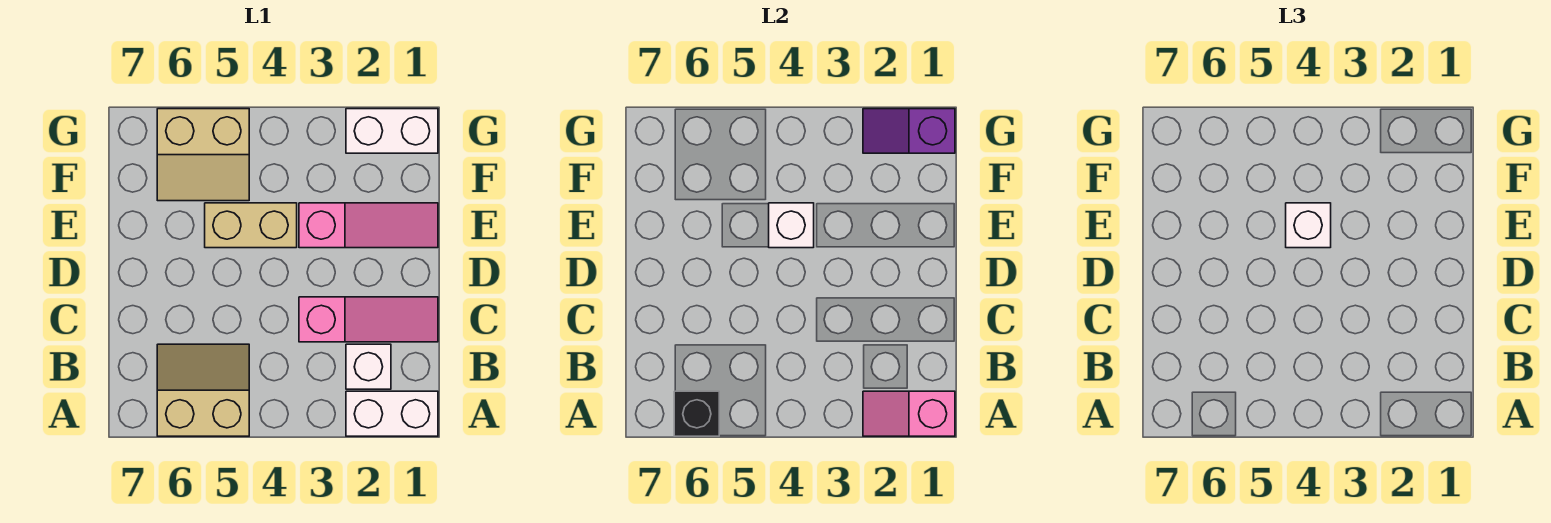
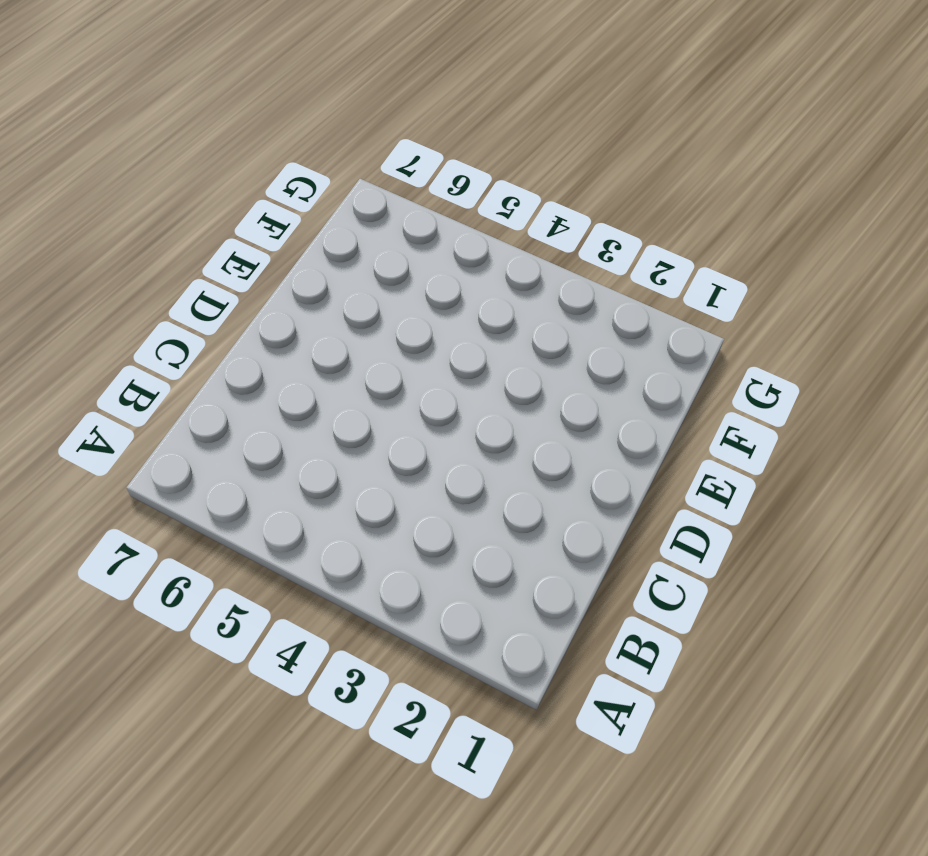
none -> white 1x2 brick [346,391,438,436]
none -> tan 2x2 slope [157,344,249,436]
none -> white 1x1 brick [346,344,391,389]

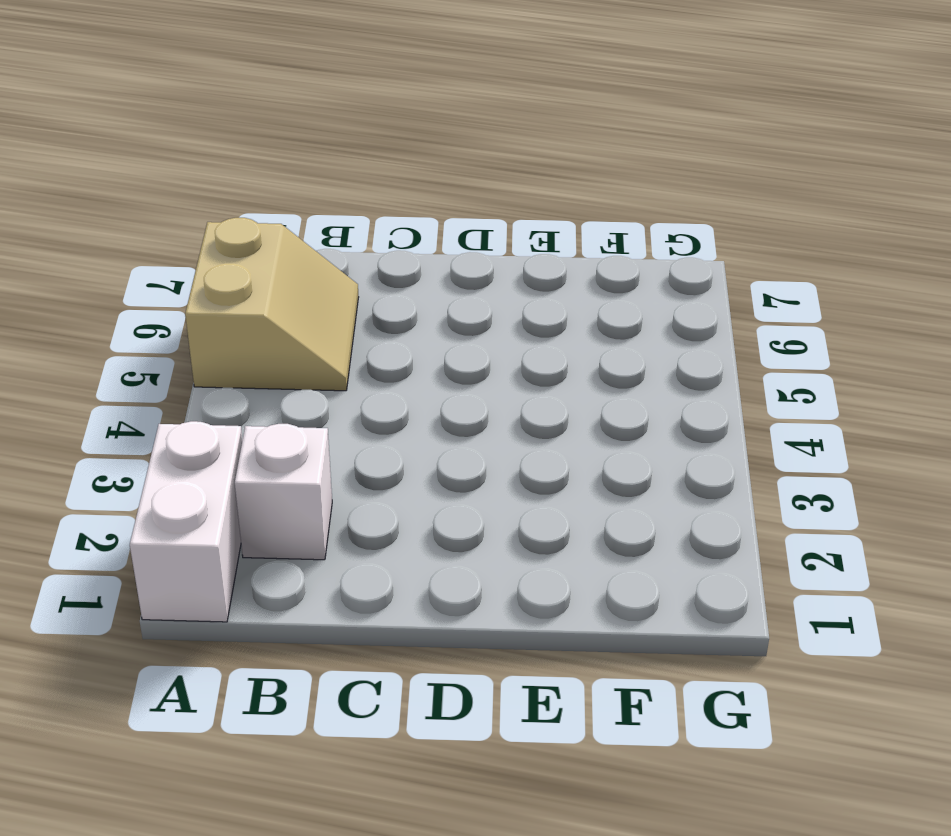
none -> pink 1x3 slope [299,297,438,342]
none -> pink 1x3 slope [299,203,438,248]
none -> tan 1x2 brick [205,203,297,248]

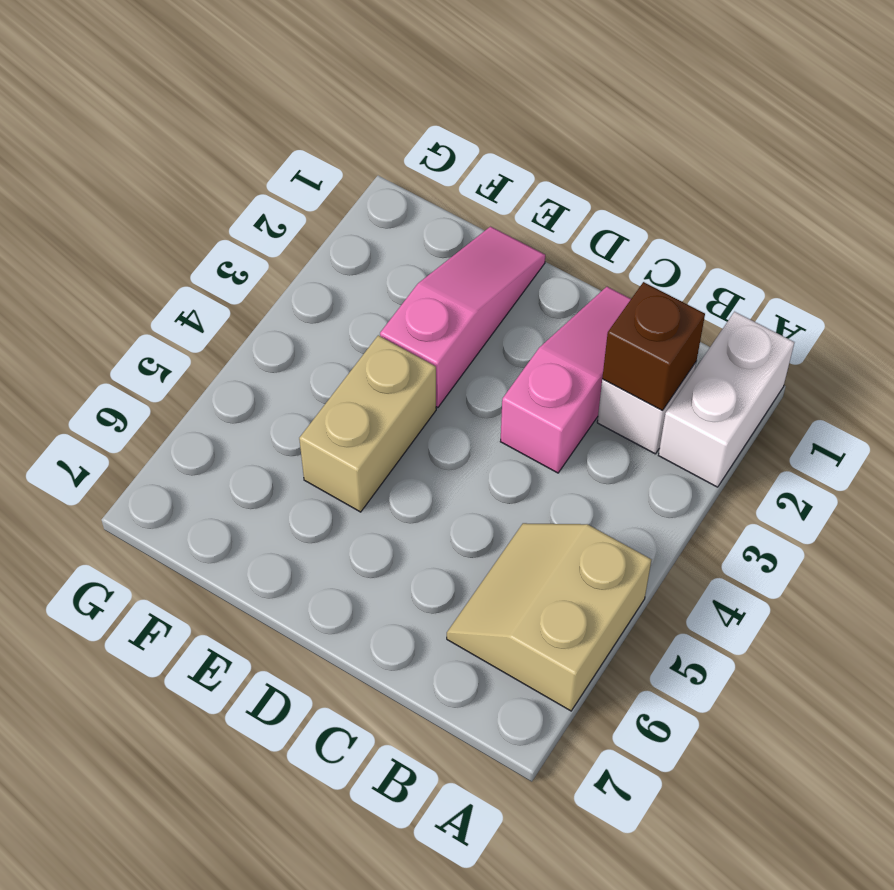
brown 1x1 brick [602,282,705,411] -> none
none -> tan 2x2 slope [157,109,249,201]
none -> white 1x2 brick [346,109,438,153]
none -> pink 1x2 slope [863,391,955,436]

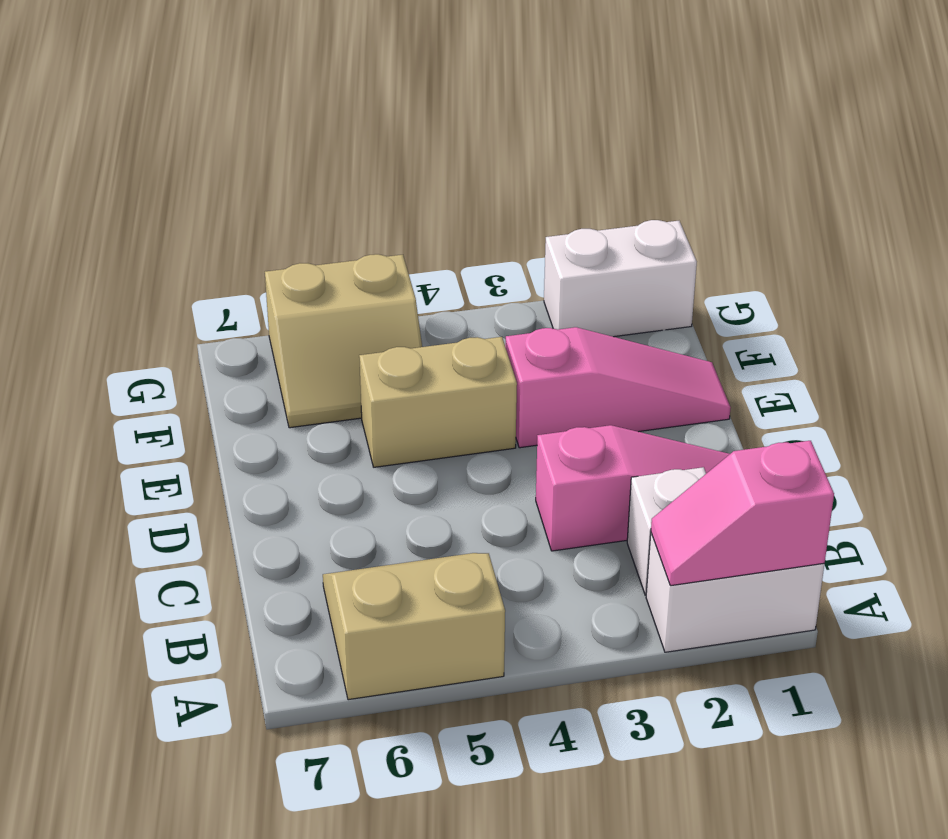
none -> black 1x1 brick [674,391,719,436]
none -> white 1x1 brick [769,203,814,248]
none -> purple 1x2 slope [863,109,955,153]

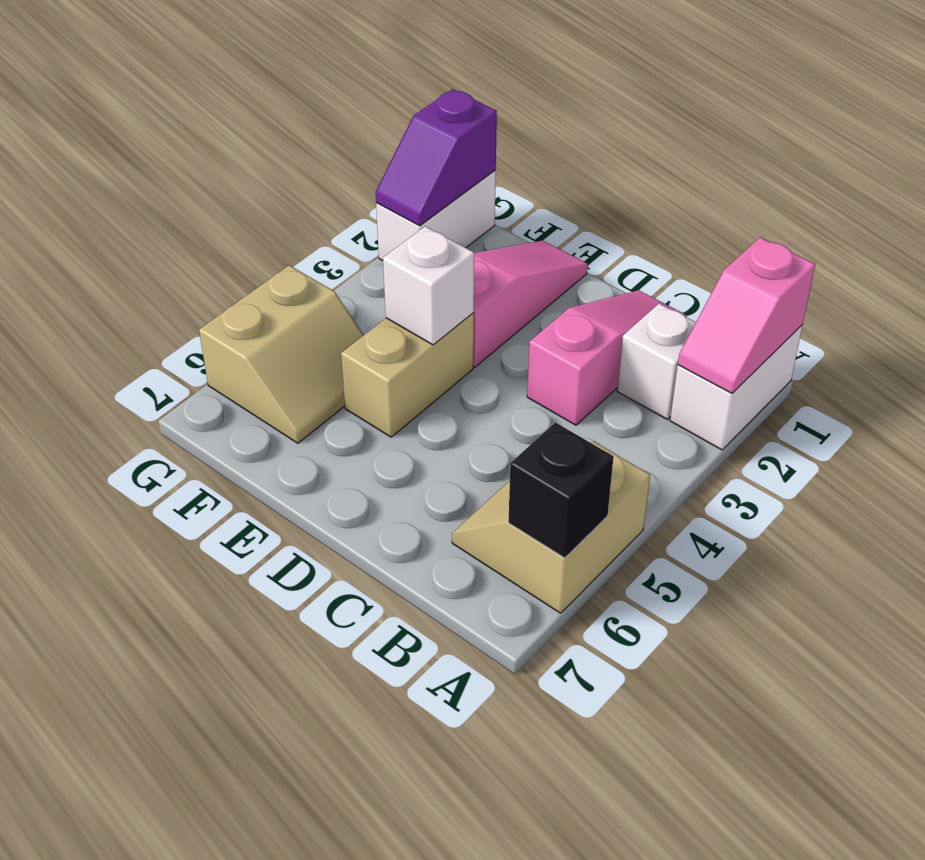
none -> white 1x1 brick [1286,203,1331,248]

